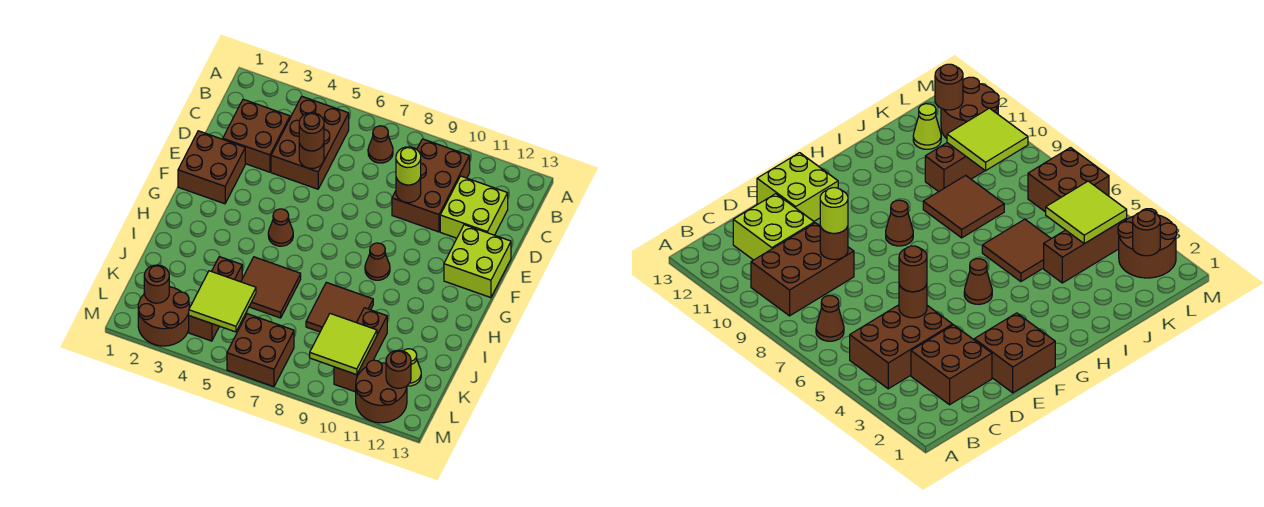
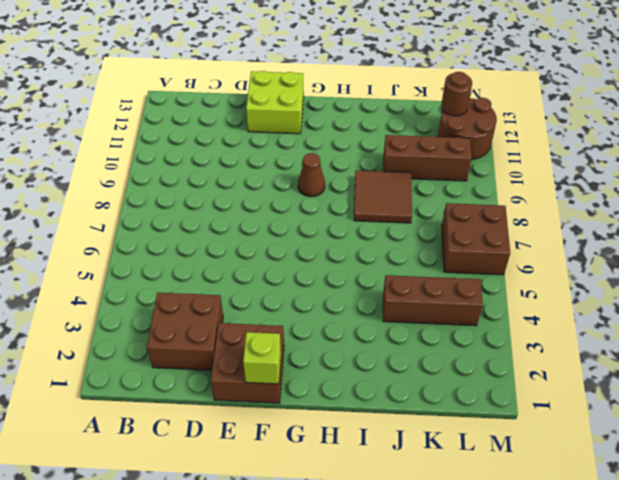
lime 1x1 brick [243,332,281,384] -> none
none -> brown 2x3 brick [271,97,349,189]
none -> brown 1x1 cone [368,126,393,163]
none -> brown 2x3 brick [392,139,470,232]

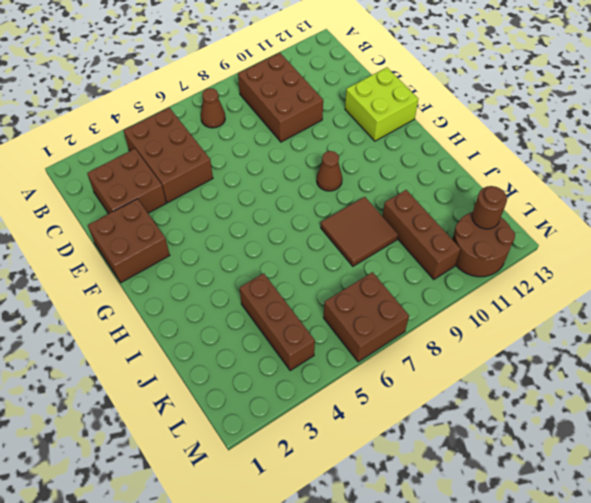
none -> lime 2x2 brick [440,176,508,238]
none -> brown 1x1 cone [268,209,293,246]
none -> brown 2x2 tile [241,257,301,318]

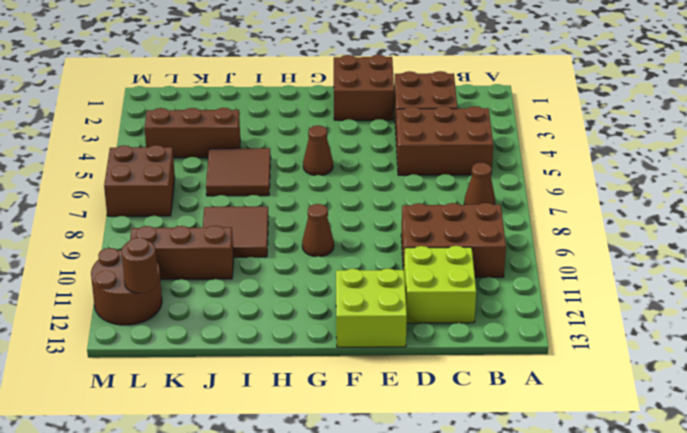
none -> lime 1x1 cone [404,349,421,386]
none -> brown 2x2 round brick [138,287,189,346]
none -> brown 1x1 round brick [299,143,324,169]

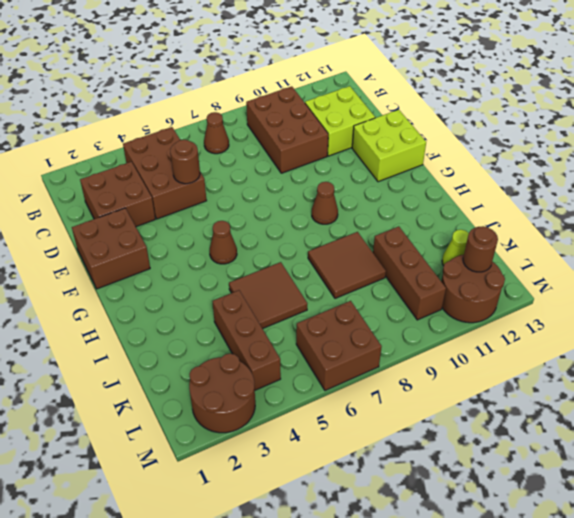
none -> brown 1x1 round brick [396,177,421,203]
none -> lime 2x2 tile [189,271,256,332]
none -> lime 2x2 tile [310,314,377,375]

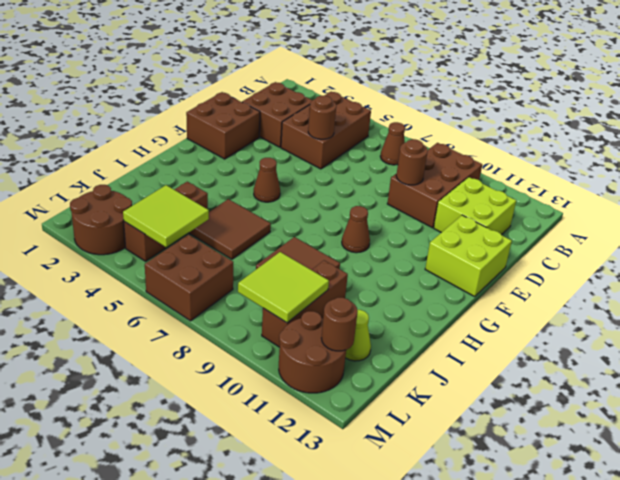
none -> brown 1x1 round brick [144,265,169,303]
none -> brown 1x1 round brick [299,113,324,151]
none -> lime 1x1 round brick [396,147,421,185]

